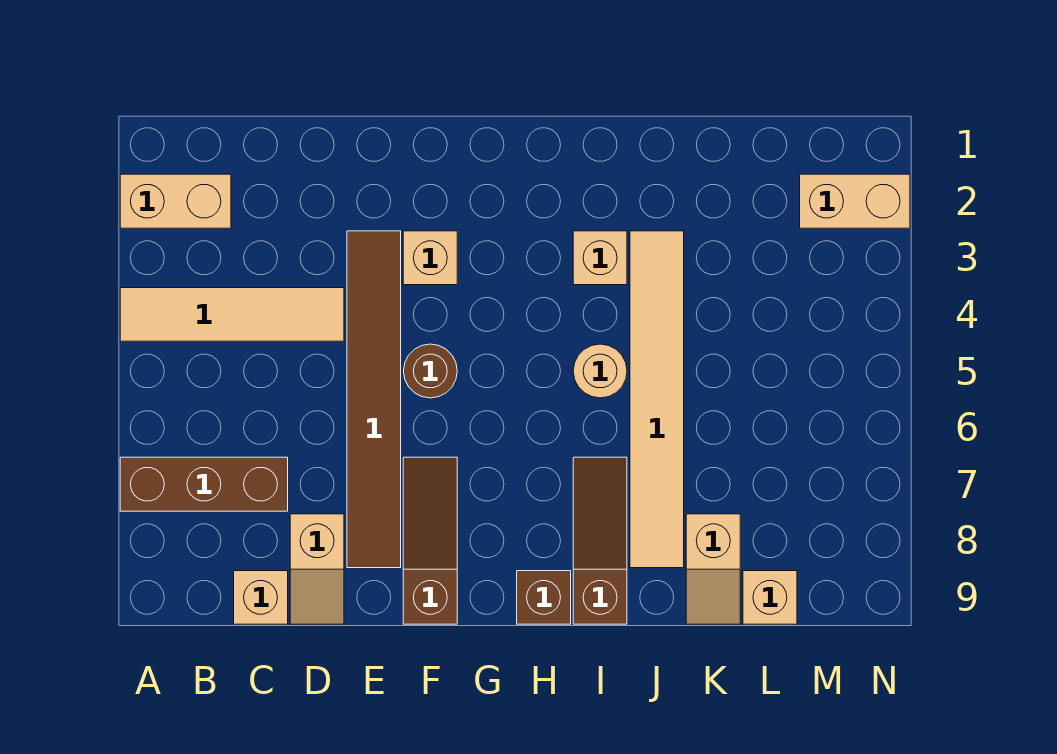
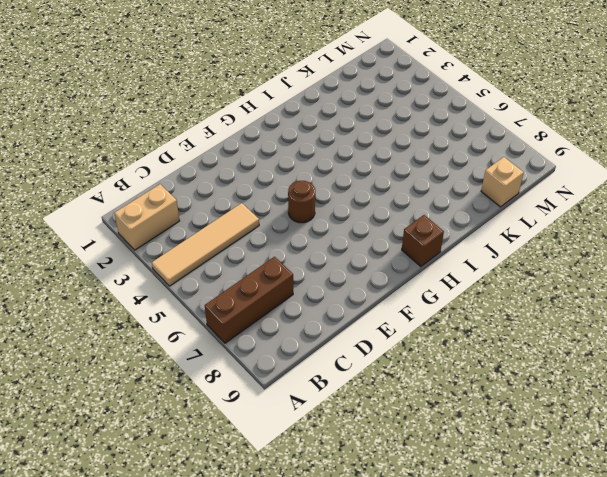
none -> tan 1x1 brick [234,571,288,624]
none -> tan 1x2 slope [290,514,344,624]
none -> brown 1x6 tile [347,231,401,568]

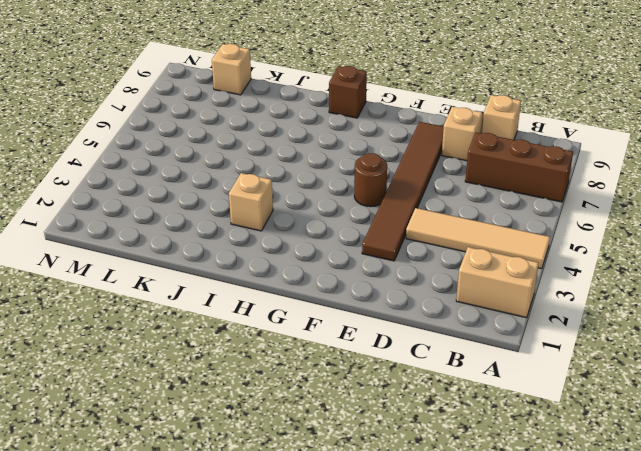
none -> tan 1x1 brick [403,231,457,285]
none -> brown 1x3 slope [403,457,457,624]
none -> tan 1x1 round brick [573,344,627,398]

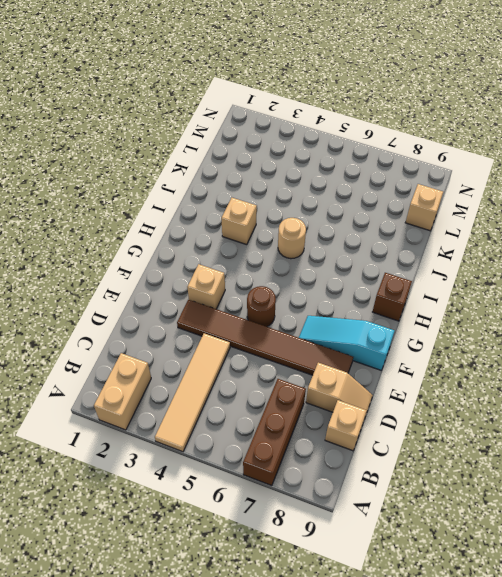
cyan 1x3 slope [299,316,394,370] -> brown 1x3 slope [403,457,457,624]
none -> brown 1x3 slope [573,457,627,624]
none -> tan 1x6 tile [630,231,684,568]
none -> tan 1x2 slope [686,514,740,624]

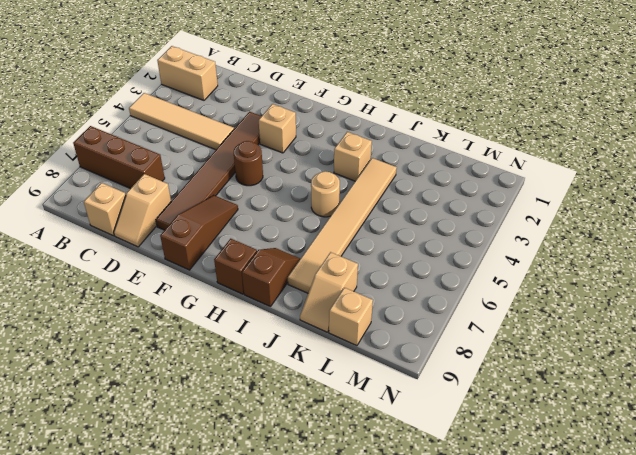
brown 1x2 slope [242,248,300,307] -> brown 1x3 slope [573,457,627,624]
none -> tan 1x2 brick [800,174,910,228]

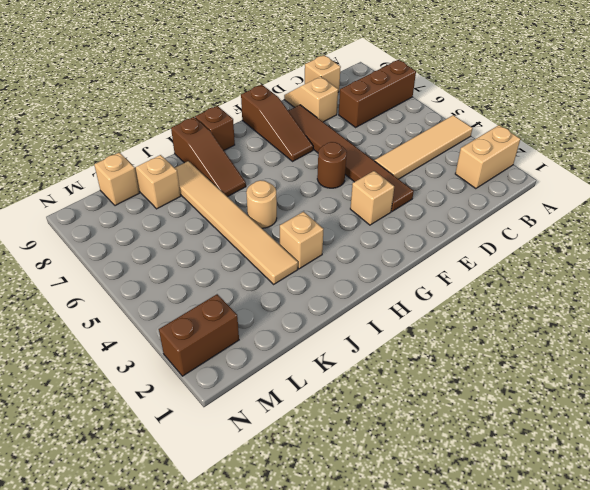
brown 1x2 brick [159,294,239,376] -> tan 1x2 brick [800,174,910,228]

